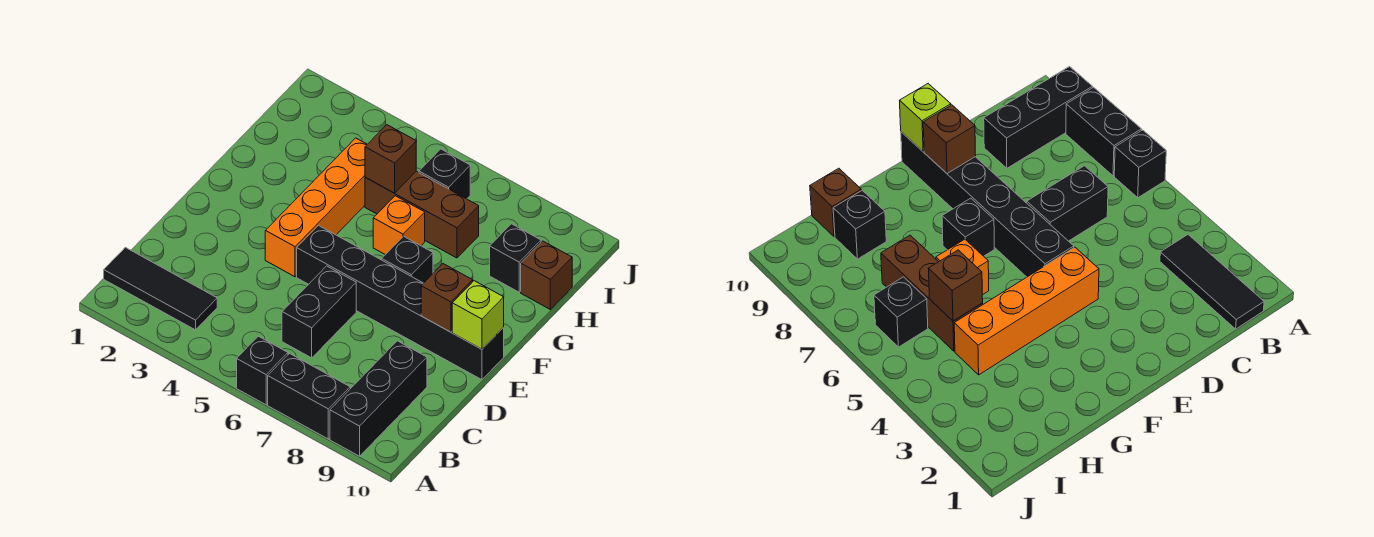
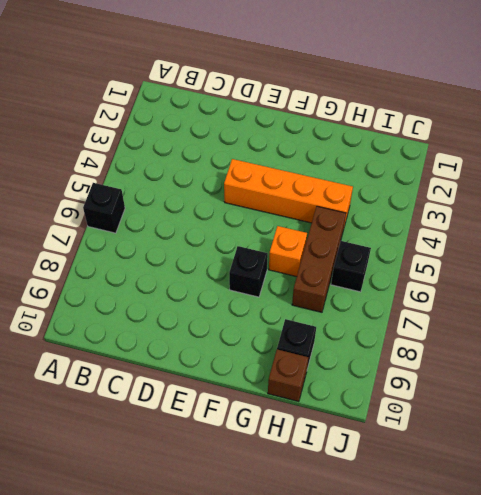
none -> black 1x2 brick [268,353,350,439]
none -> black 1x3 brick [330,341,427,456]
none -> black 1x3 tile [104,247,217,330]

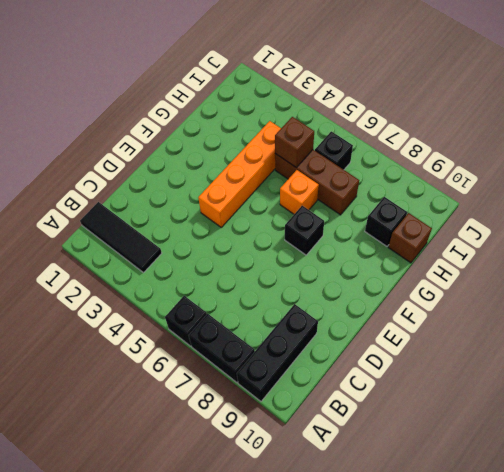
none -> black 1x2 brick [282,266,356,358]
none -> black 1x6 brick [297,225,504,380]
none -> brown 1x1 brick [421,264,473,332]

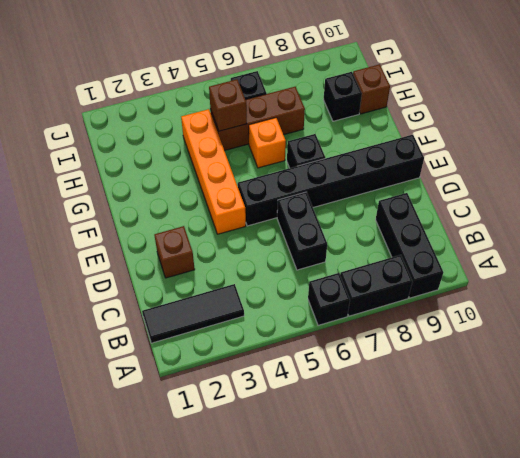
brown 1x1 brick [154,226,195,278] -> brown 1x1 brick moved to [421,264,473,332]
none -> lime 1x1 brick [452,281,504,349]

